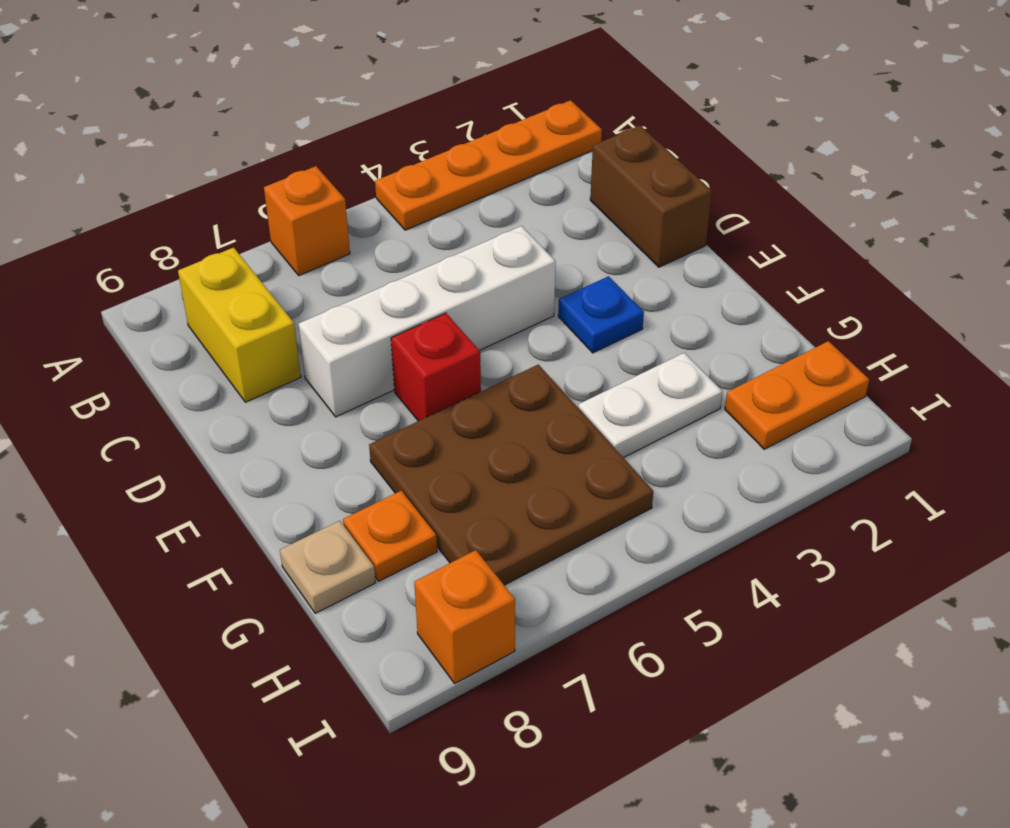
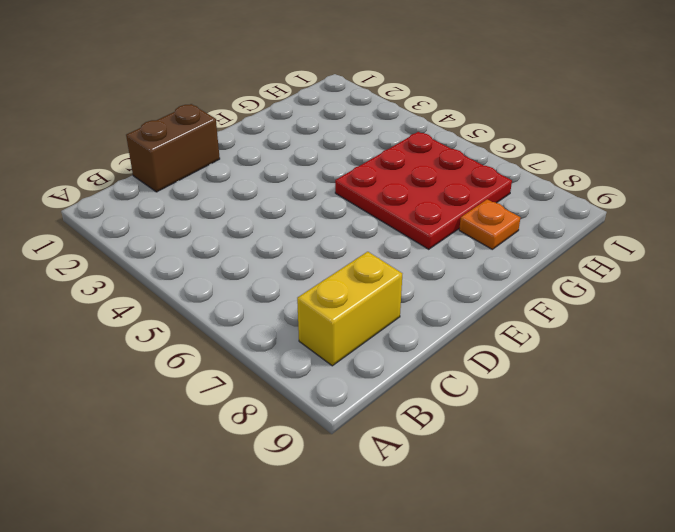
red 3x3 plate [335,132,512,249] -> brown 3x3 plate [369,364,653,585]
none -> orange 1x4 plate [375,100,602,230]
none -> orange 1x1 brick [264,166,350,275]
none -> white 1x4 brick [299,226,556,417]

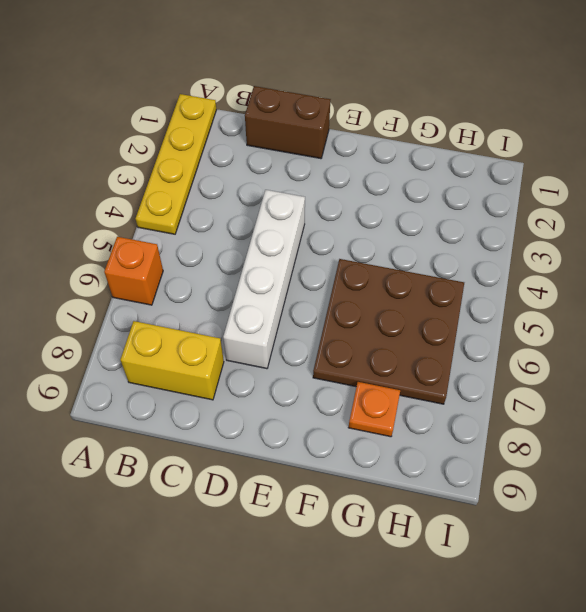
yellow 1x4 plate [136,94,217,234] -> orange 1x4 plate [375,100,602,230]
none -> blue 1x1 plate [558,276,644,353]
none -> red 1x1 brick [391,313,481,421]
none -> white 1x2 plate [578,353,722,458]

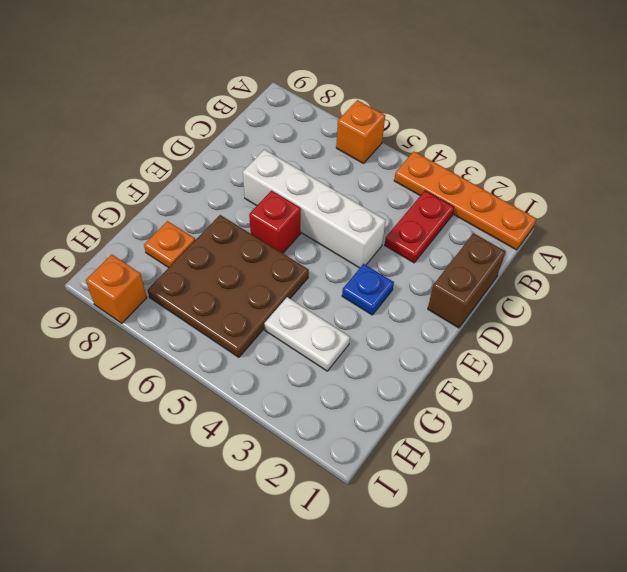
red 1x2 plate [385,191,454,263] -> none
none -> yellow 1x2 brick [178,247,301,402]
none -> tan 1x1 plate [280,521,376,613]
none -> orange 1x2 plate [725,341,869,449]

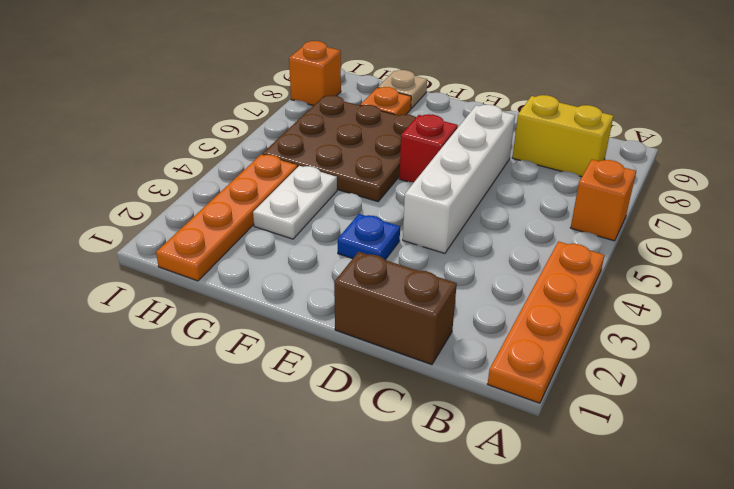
orange 1x4 plate [156,155,297,281] -> orange 1x2 plate [725,341,869,449]

